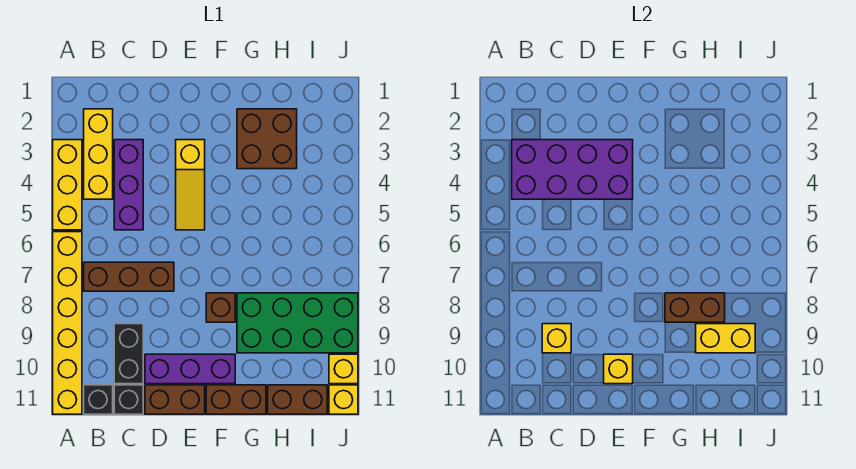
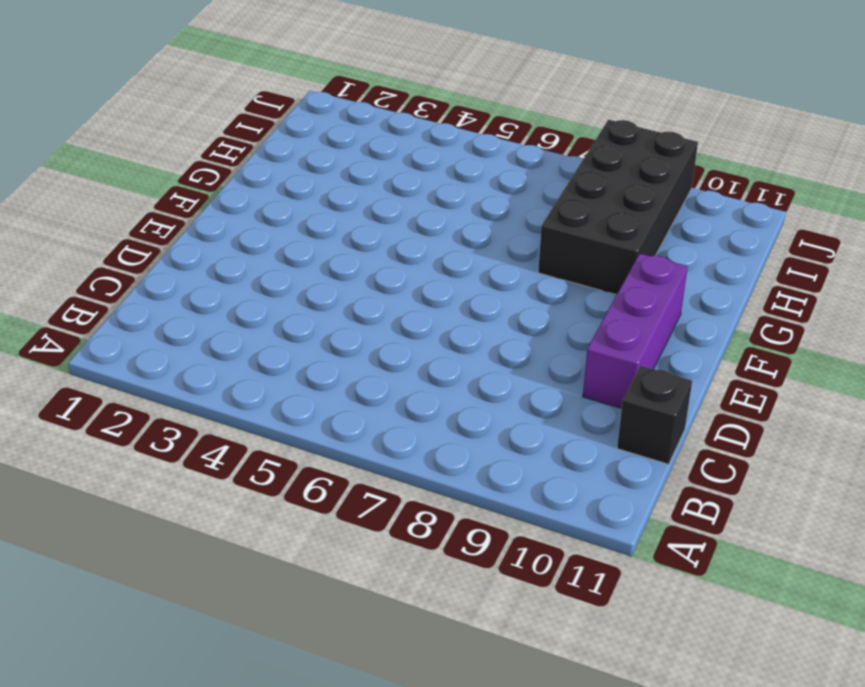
black 2x4 brick [538,120,698,295] -> green 2x4 brick [237,293,358,353]
none -> yellow 1x3 brick [53,140,82,230]
none -> yellow 1x6 brick [53,232,82,414]
none -> yellow 1x3 brick [84,109,113,199]

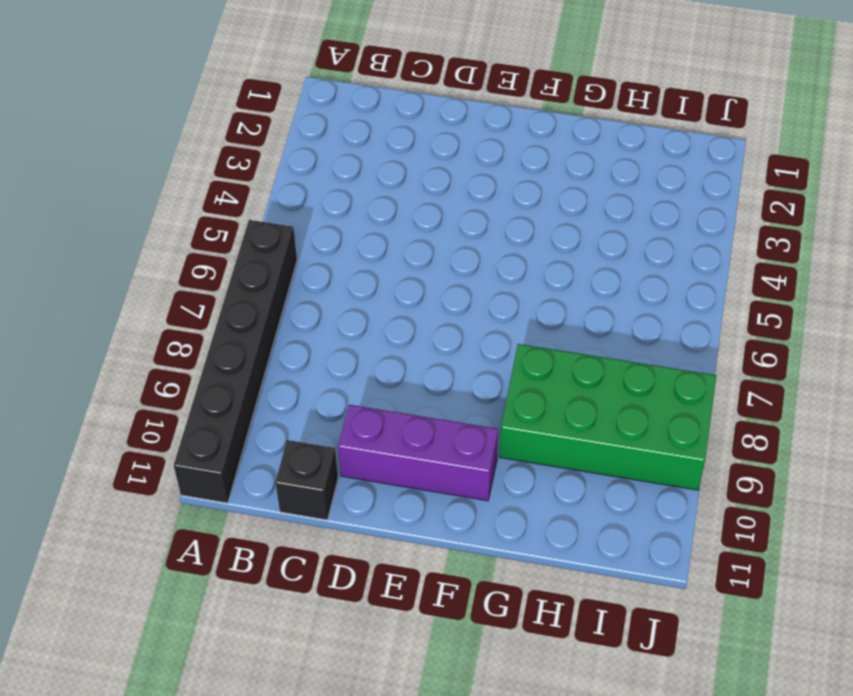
black 1x6 brick [174,220,297,503] -> yellow 1x6 brick [53,232,82,414]
none -> yellow 1x3 brick [53,140,82,230]
none -> yellow 1x3 brick [84,109,113,199]
none -> brown 1x3 brick [84,262,174,291]

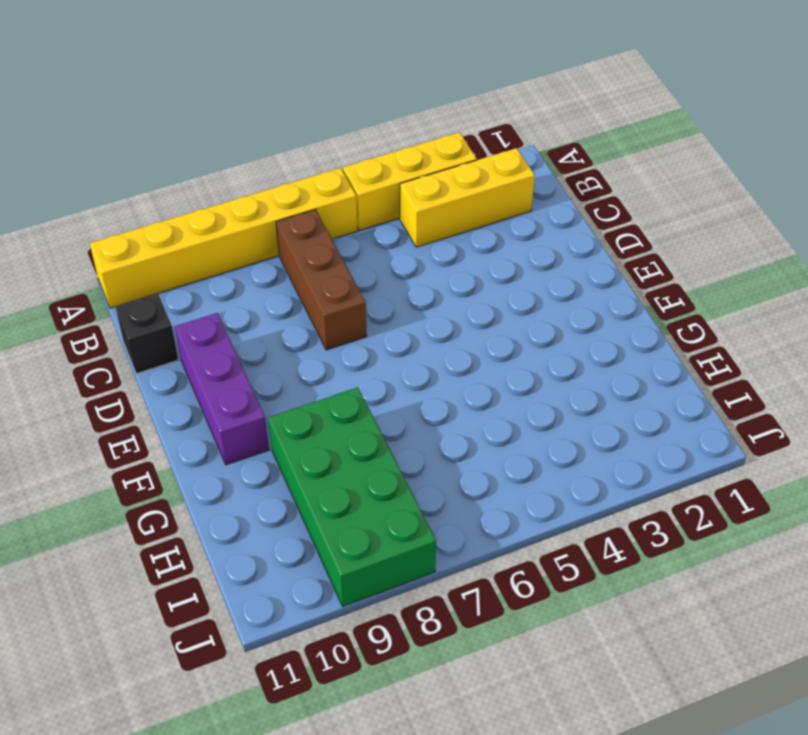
none -> black 1x1 brick [84,385,113,414]
none -> purple 1x3 brick [114,140,143,230]
none -> black 1x2 brick [114,324,143,384]

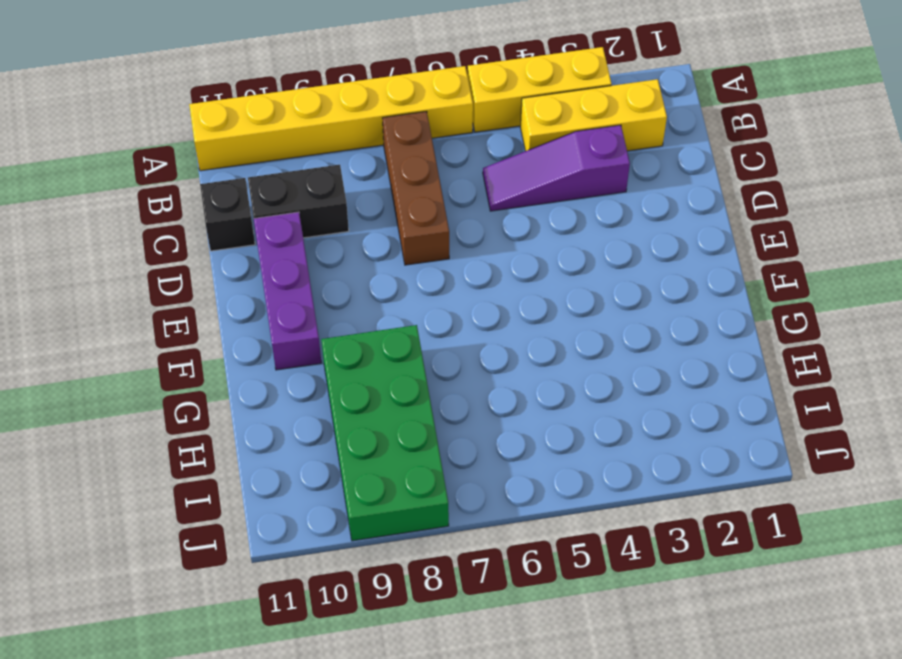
purple 1x3 slope [483,125,630,211] -> purple 1x3 brick [114,140,143,230]
none -> black 1x1 brick [84,385,113,414]
none -> brown 1x2 brick [145,385,205,414]
none -> yellow 1x3 slope [176,140,205,230]

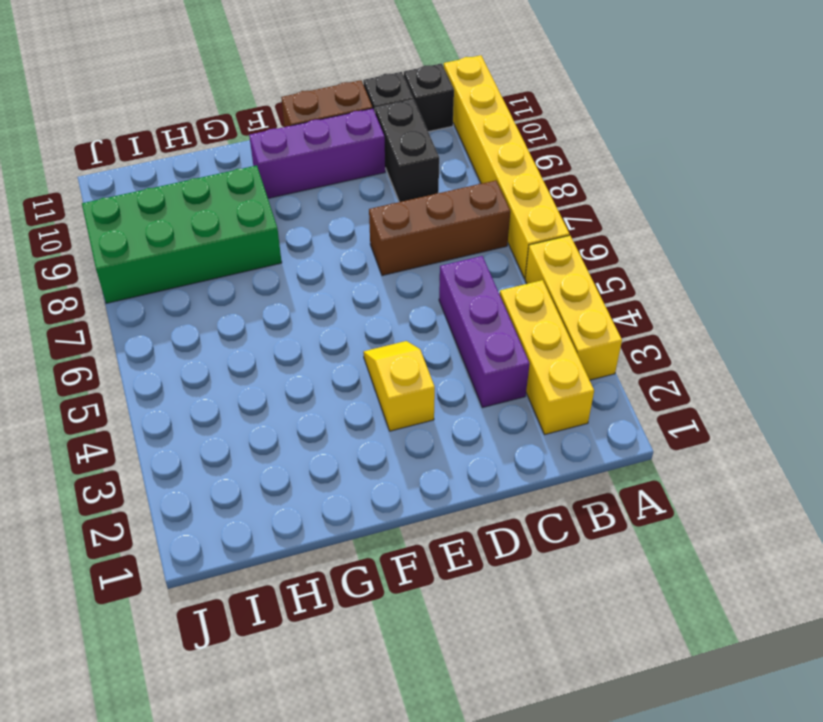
yellow 1x2 slope [363,341,435,431] -> yellow 1x3 slope [176,140,205,230]
none -> brown 1x1 brick [206,293,235,322]
none -> brown 1x2 brick [206,385,266,414]
none -> brown 2x2 brick [237,109,297,169]

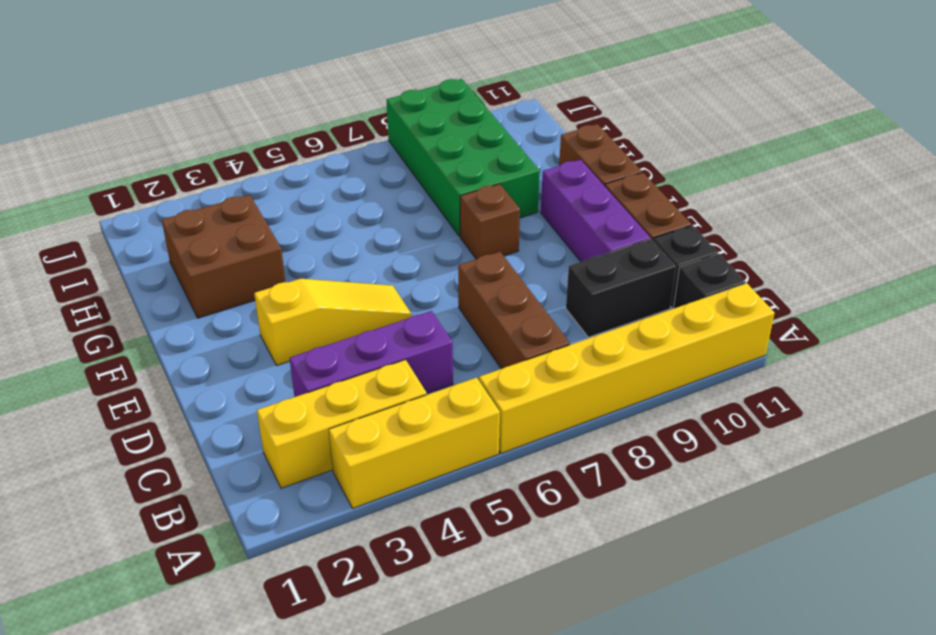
none -> brown 1x2 brick [268,385,327,414]
none -> yellow 1x1 brick [329,354,358,384]
none -> yellow 1x1 brick [329,385,358,414]

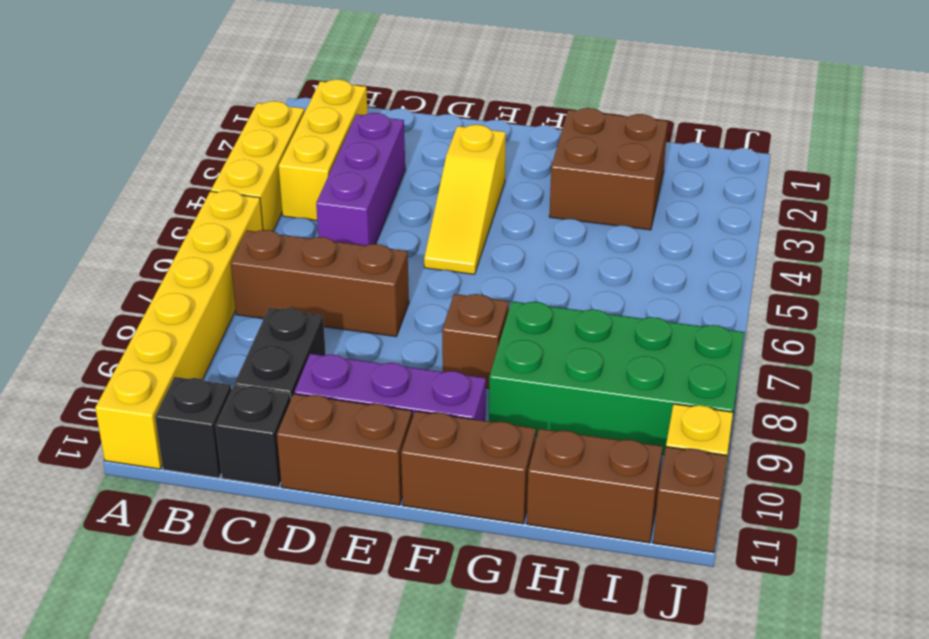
brown 1x1 brick [653,447,727,553] -> yellow 1x1 brick [329,385,358,414]
none -> purple 2x4 brick [512,140,633,199]
none -> yellow 1x1 brick [542,324,571,353]
none -> yellow 1x1 brick [604,354,633,384]

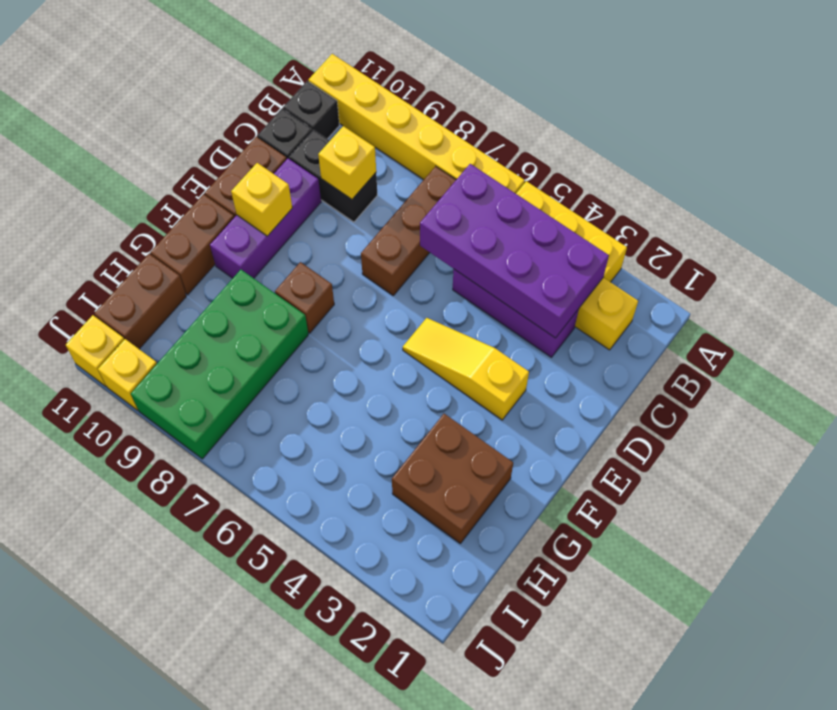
purple 2x4 brick [420,164,609,338] -> purple 2x4 brick turned to [512,140,633,199]
none -> brown 1x2 brick [665,293,725,322]
none -> yellow 1x2 brick [696,324,755,353]

